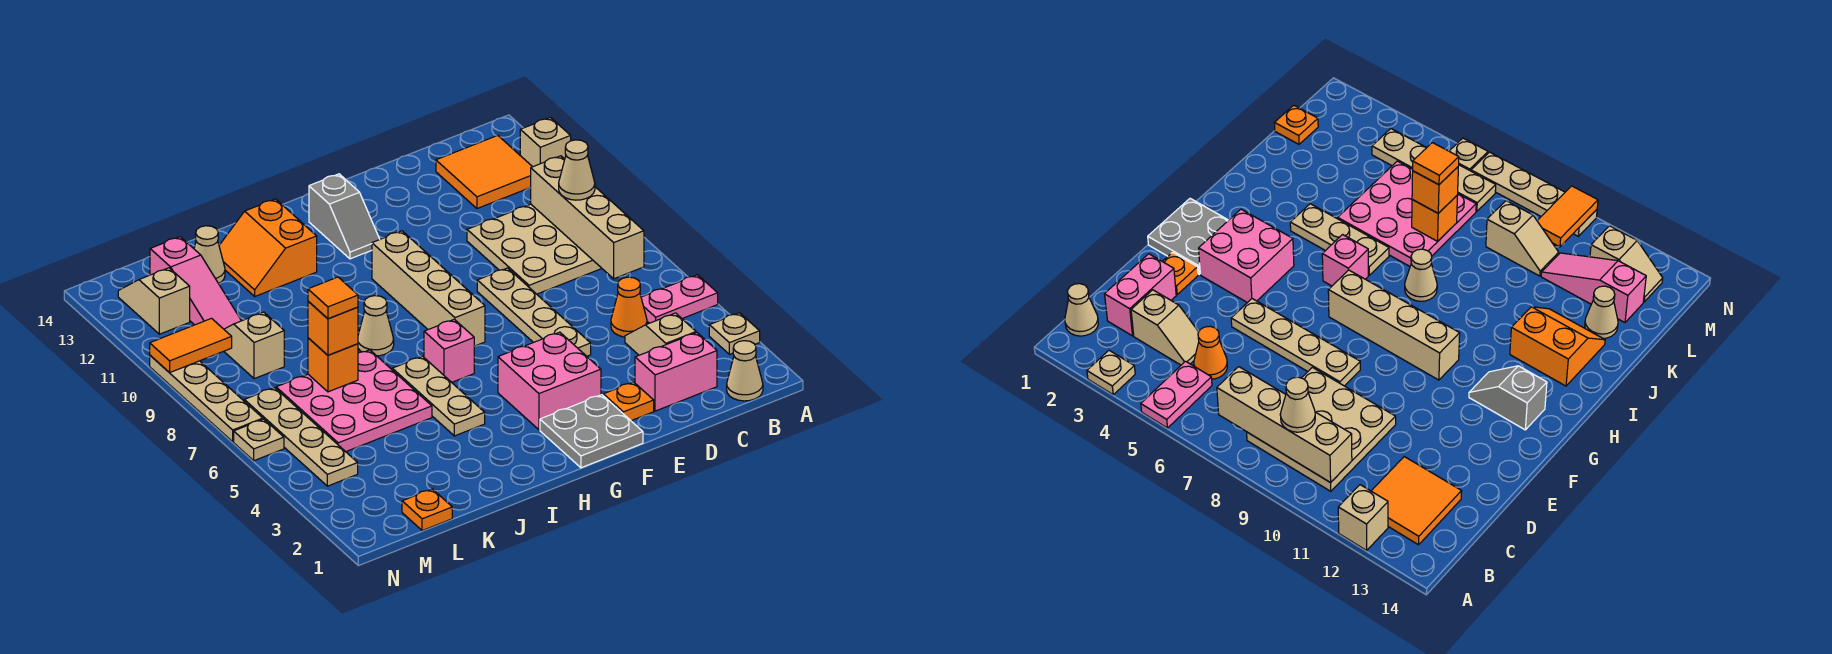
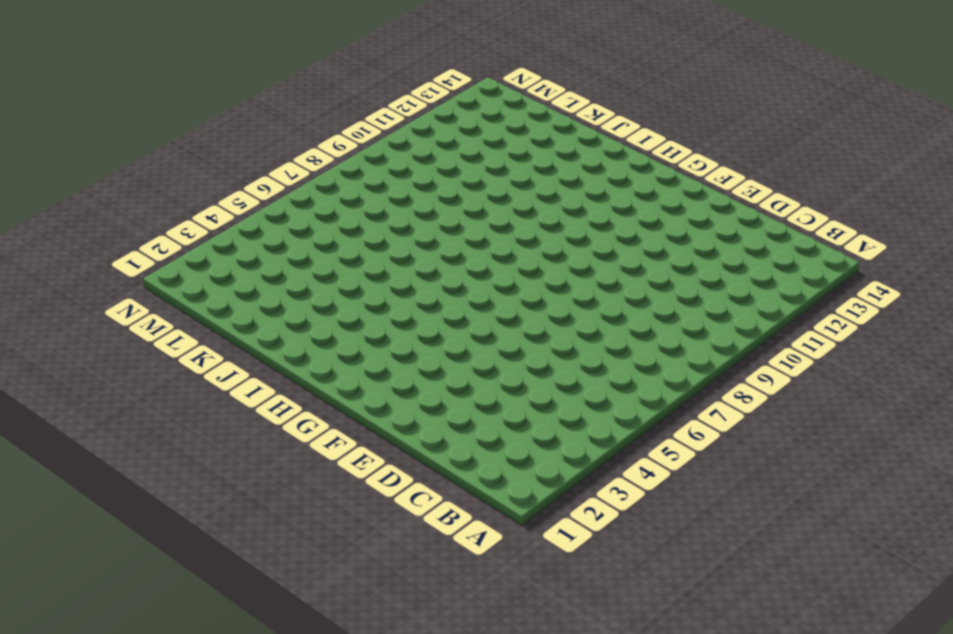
none -> tan 1x1 plate [709,313,760,354]
none -> pink 1x2 plate [641,275,718,323]
none -> tan 1x1 brick [520,118,571,167]
none -> tan 1x1 cone [727,341,763,401]

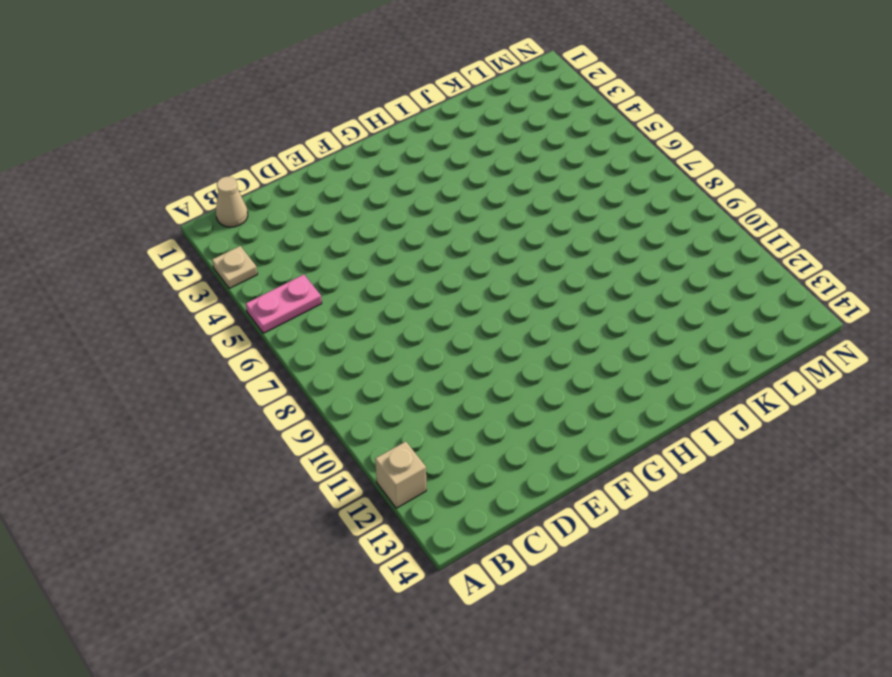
none -> tan 3x3 plate [467,204,602,294]
none -> orange 2x2 tile [436,135,532,209]
none -> pink 1x2 brick [635,333,717,411]
none -> tan 1x2 slope [625,313,696,355]

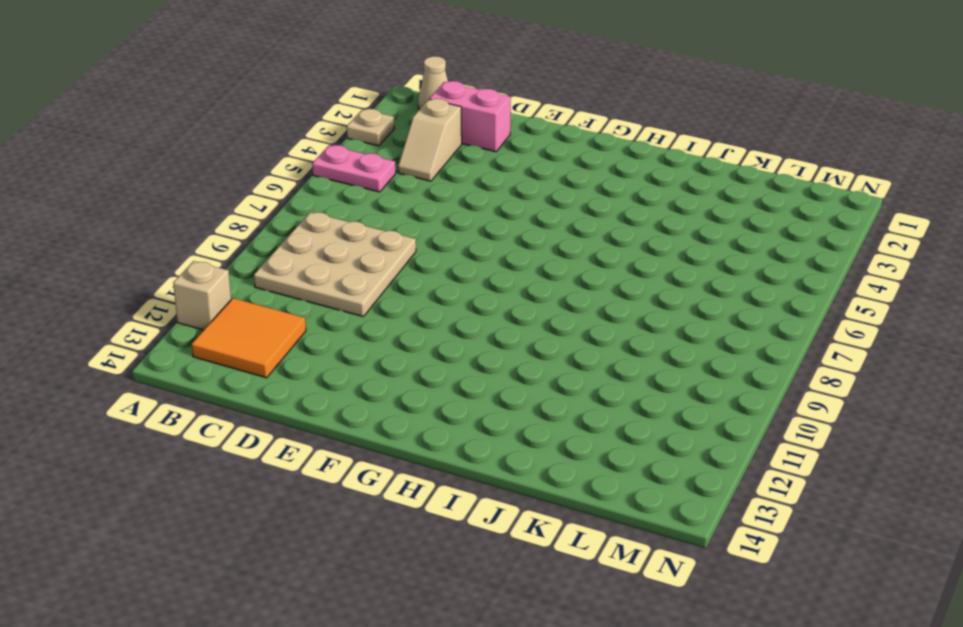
none -> orange 1x1 cone [611,277,647,337]
none -> orange 1x1 plate [603,382,654,421]
none -> tan 1x4 plate [477,268,591,356]
none -> grey 2x2 plate [540,395,643,468]

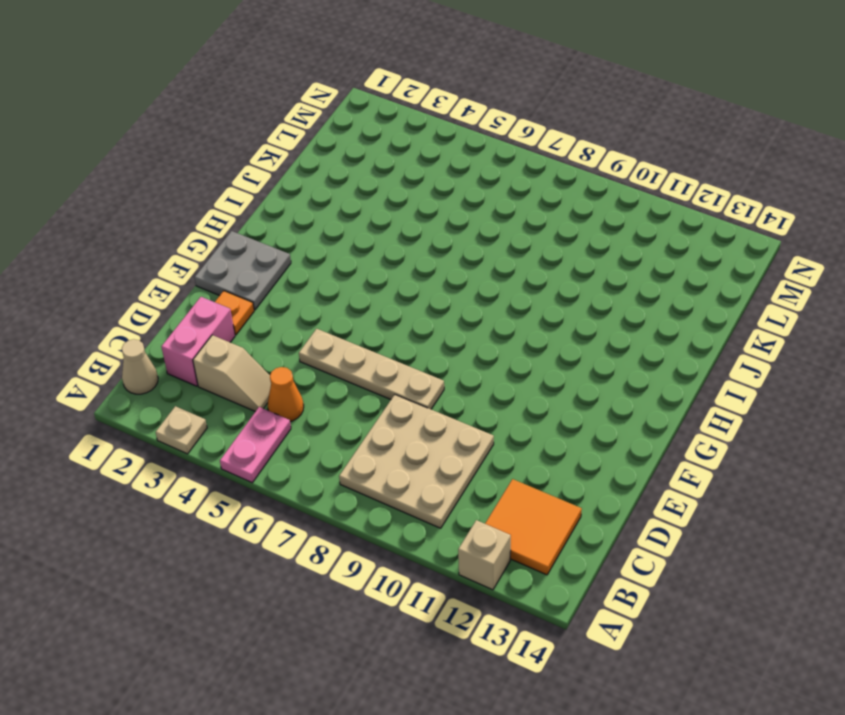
none -> pink 2x2 brick [498,332,601,430]
none -> tan 1x4 brick [372,231,485,346]
none -> grey 1x2 slope [309,174,380,259]
none -> pink 1x1 brick [424,319,474,382]

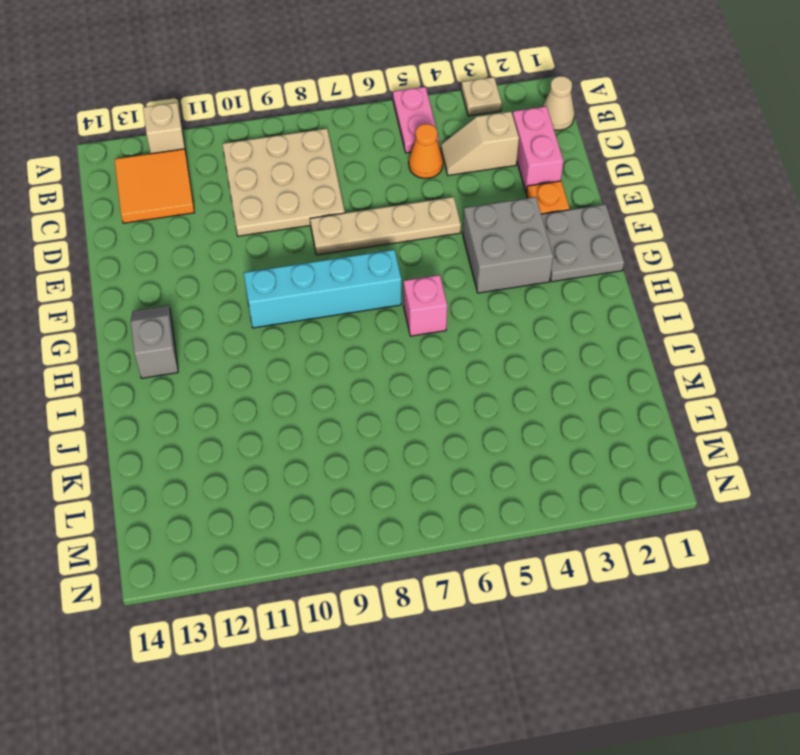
grey 2x2 brick [463,197,553,293] -> pink 2x2 brick [498,332,601,430]
cyan 1x4 brick [244,250,401,328] -> tan 1x4 brick [372,231,485,346]
grey 1x2 slope [131,306,178,378] -> grey 1x2 slope turned to [309,174,380,259]
none -> tan 1x3 plate [392,356,485,436]
none -> tan 1x1 cone [358,296,394,356]
none -> orange 2x2 slope [219,199,317,296]
none -> pink 3x3 plate [276,350,432,452]

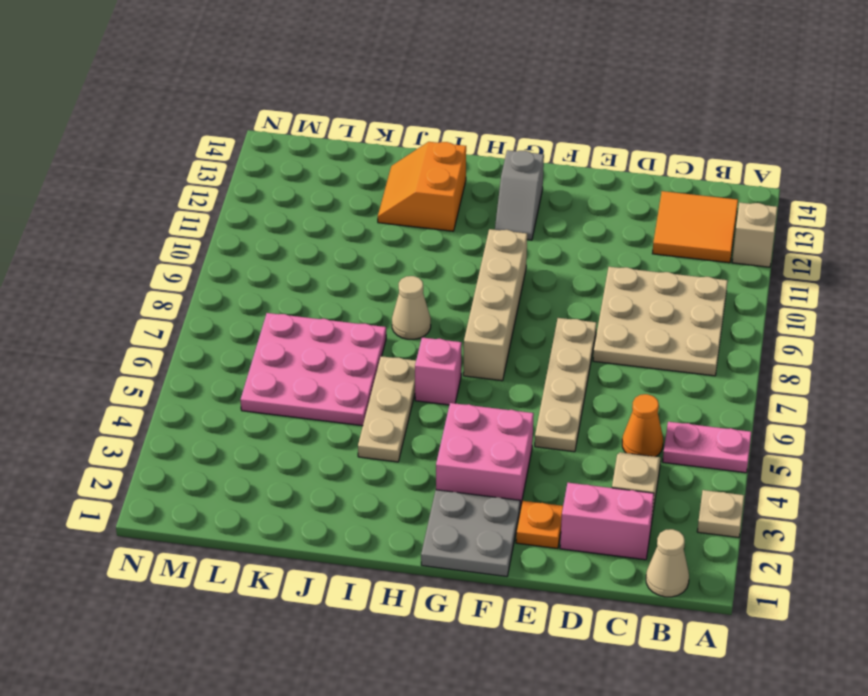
none -> tan 1x1 cone [194,226,225,283]
none -> orange 1x1 plate [402,489,452,531]
none -> tan 1x2 slope [224,312,284,379]
none -> pink 1x3 slope [150,237,241,329]

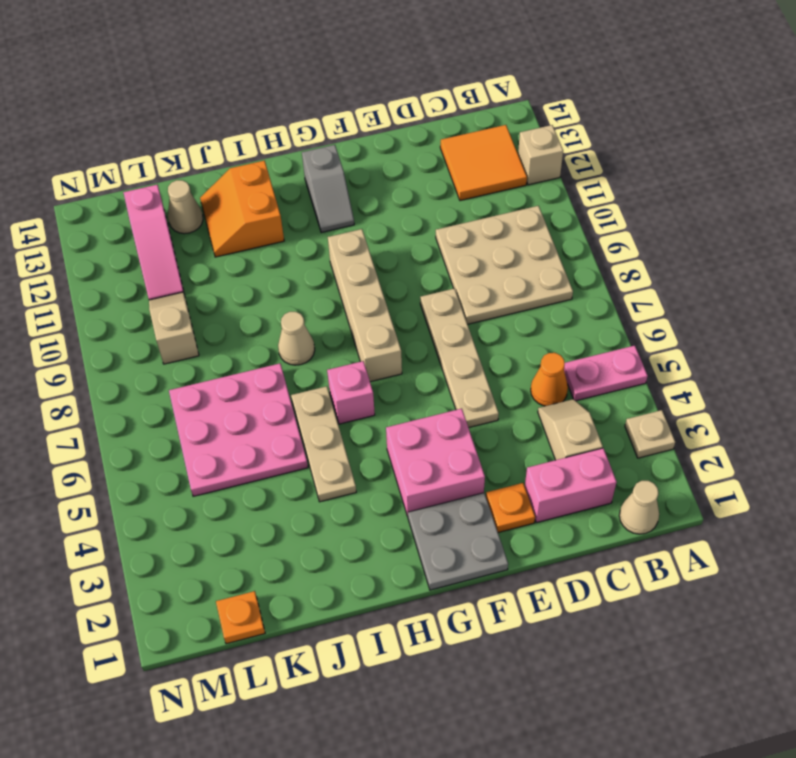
none -> tan 1x4 plate [244,388,358,486]
none -> tan 1x2 slope [118,268,190,334]
none -> tan 1x1 plate [234,419,284,461]
none -> tan 1x4 plate [150,355,263,442]

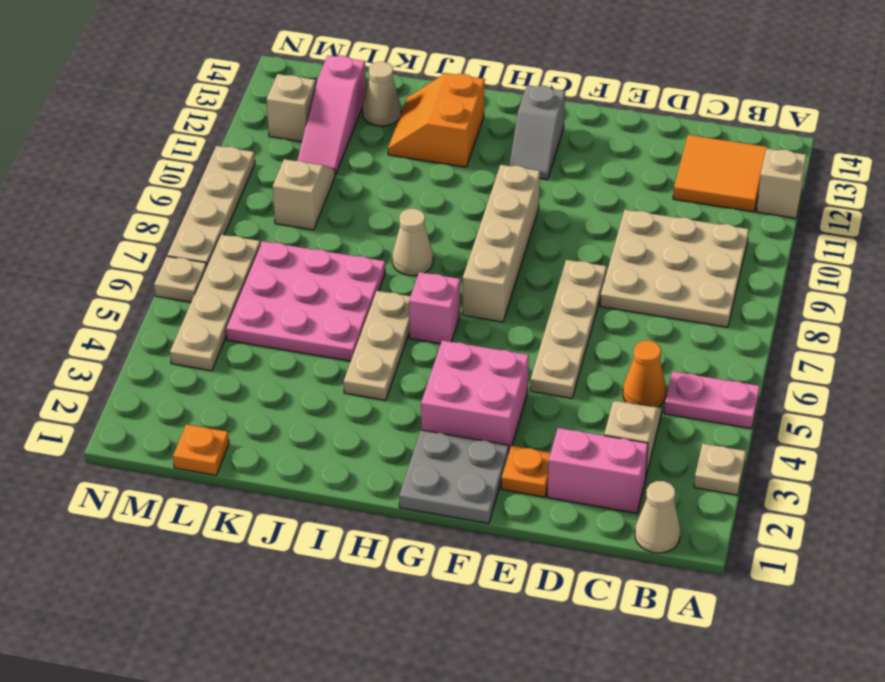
none -> tan 1x4 brick [531,156,644,279]
none -> orange 1x1 brick [308,338,358,392]
none -> orange 1x2 tile [150,318,232,373]
none -> tan 1x1 cone [559,140,595,200]

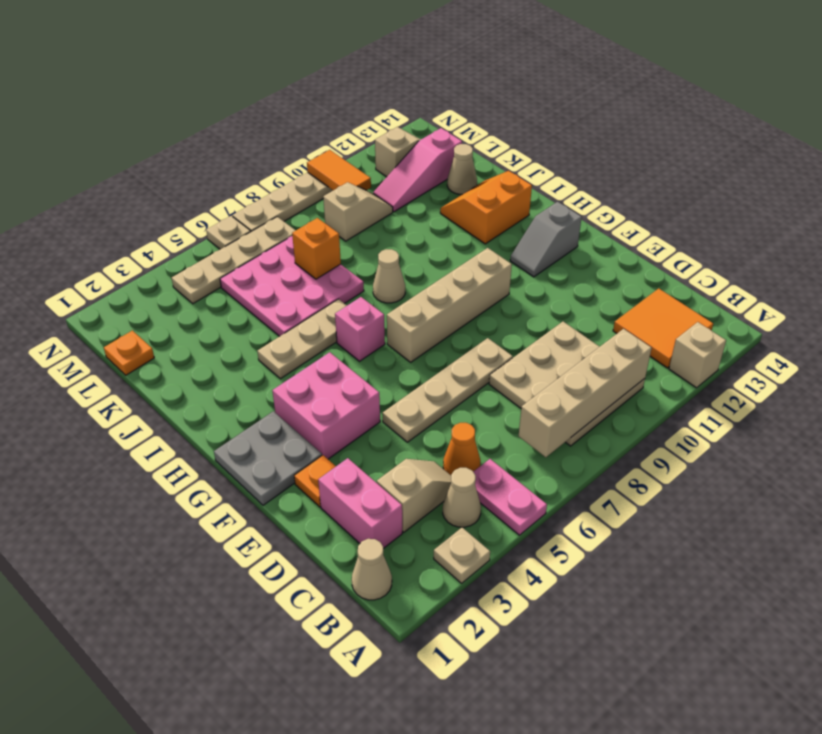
tan 1x1 cone [443,468,481,527] -> tan 1x1 cone moved to [559,140,595,200]
none -> orange 1x1 brick [308,301,358,355]
none -> orange 1x1 tile [308,277,358,319]

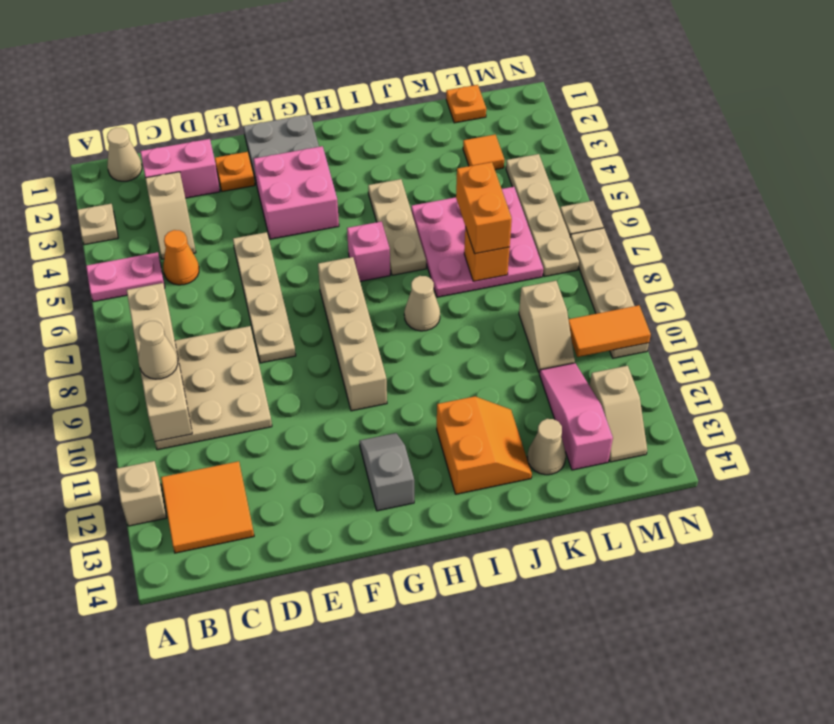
orange 1x2 brick [456,162,512,254] -> orange 1x1 brick [308,301,358,355]
orange 1x1 tile [463,135,504,170] -> orange 1x1 tile moved to [308,277,358,319]

